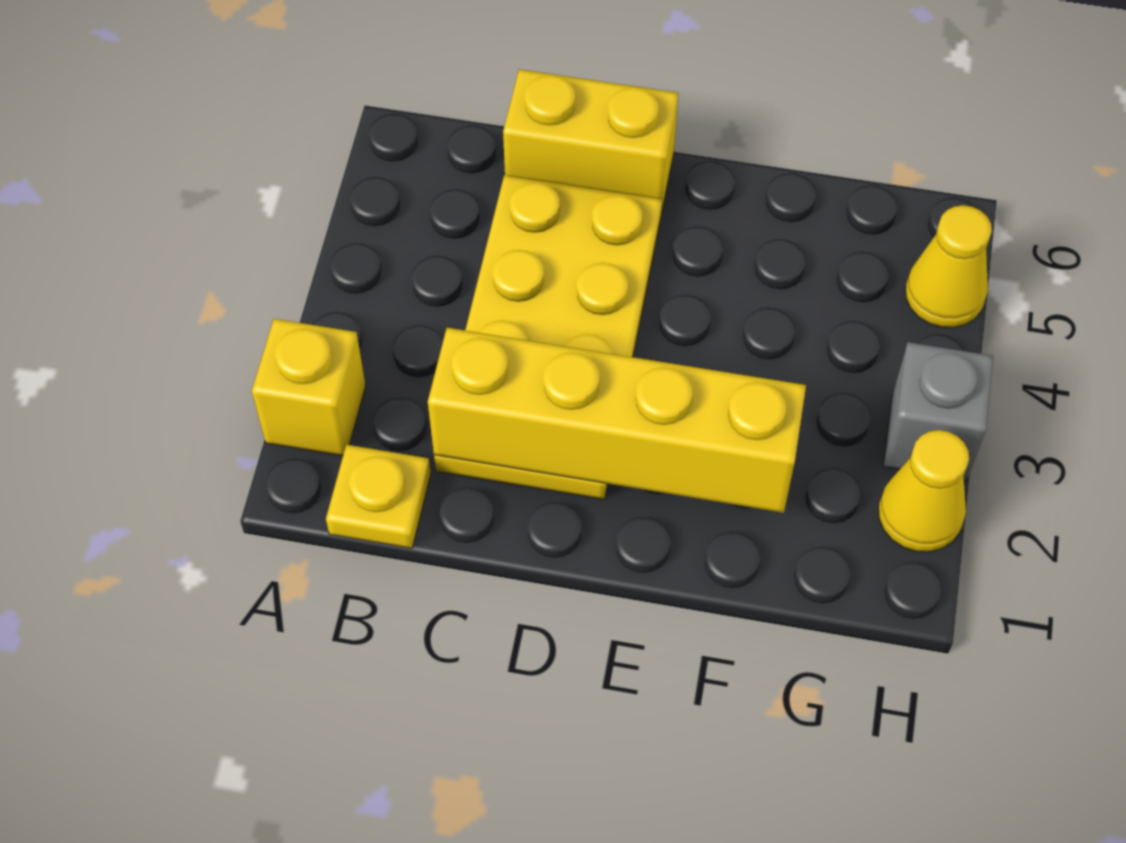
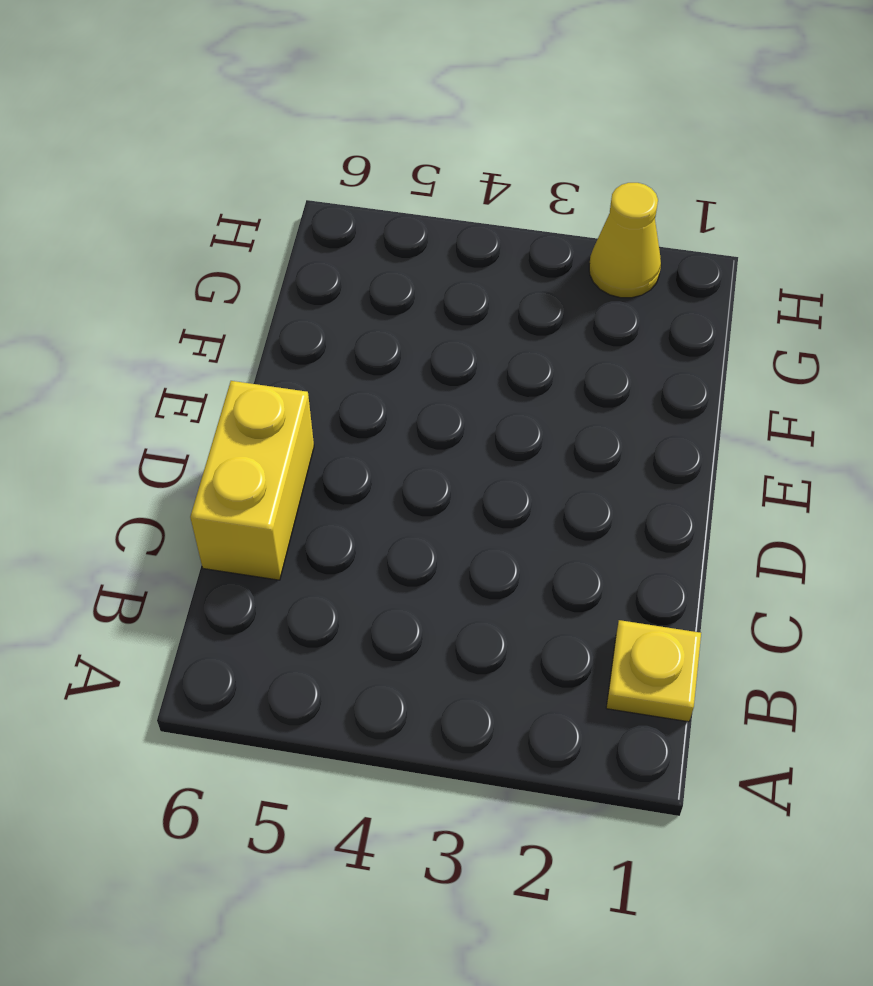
none -> yellow 1x1 brick [252,319,366,456]
none -> yellow 2x4 plate [434,175,662,500]

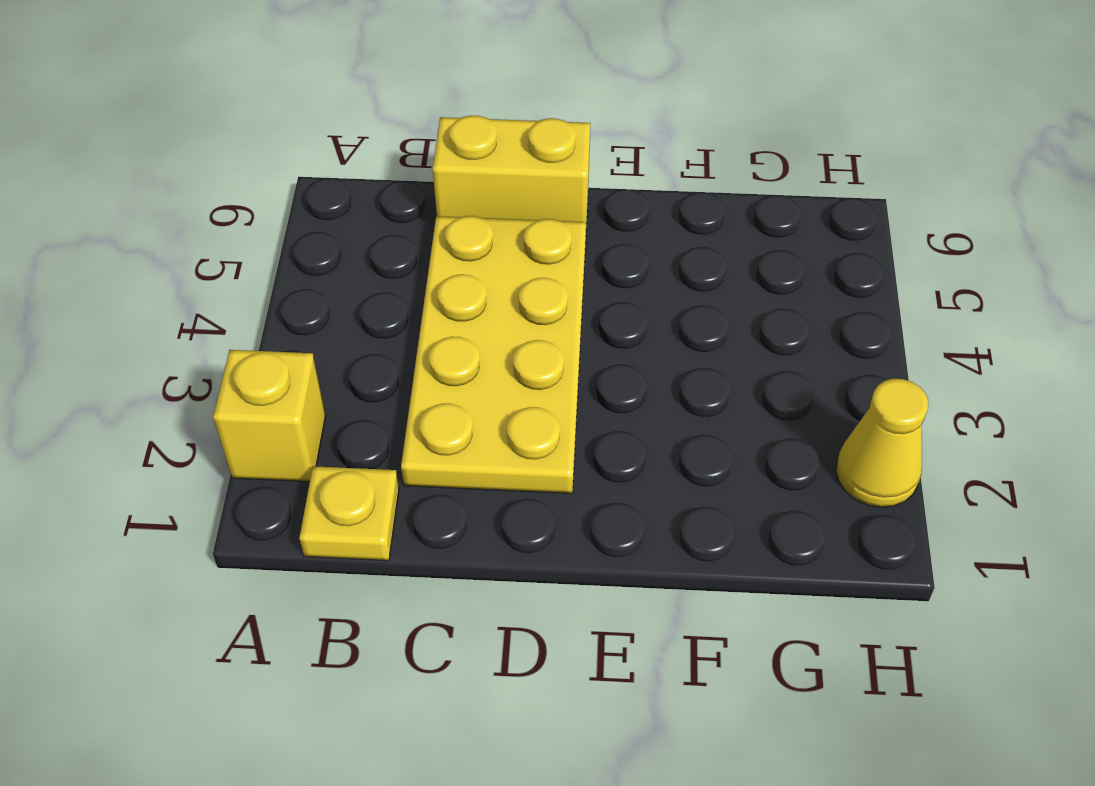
none -> grey 1x1 brick [883,342,993,480]
none -> yellow 1x1 cone [905,205,992,328]

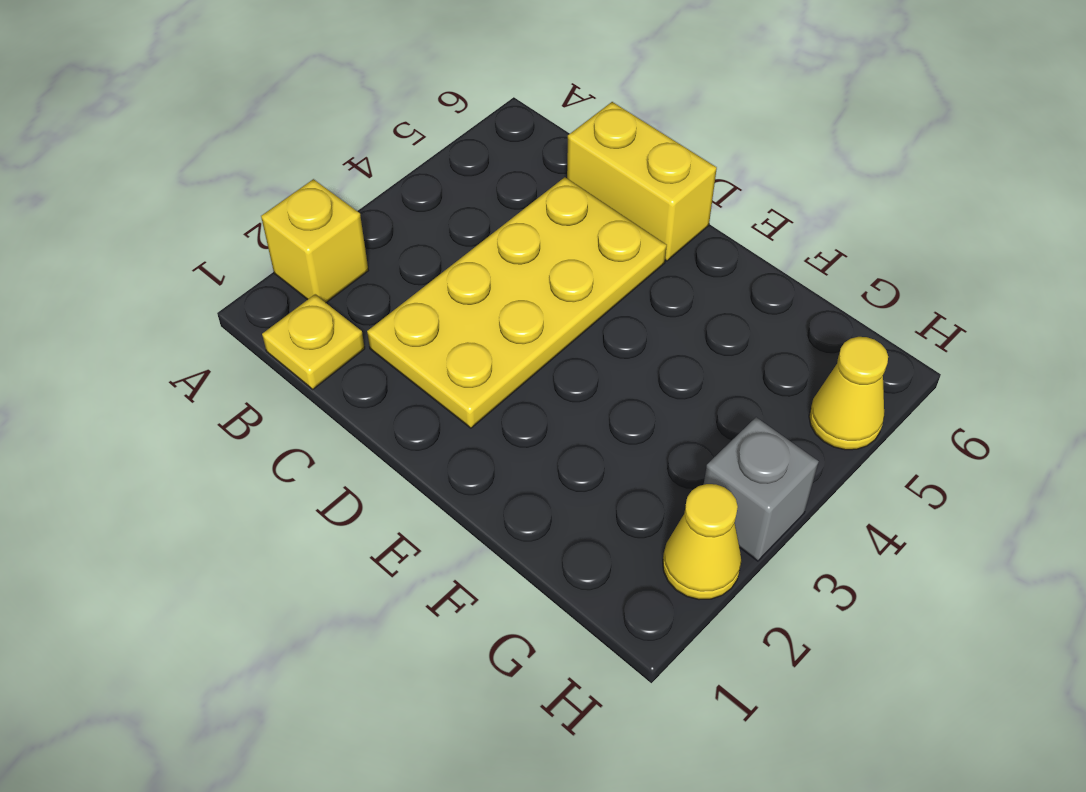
none -> yellow 1x4 brick [428,328,806,513]

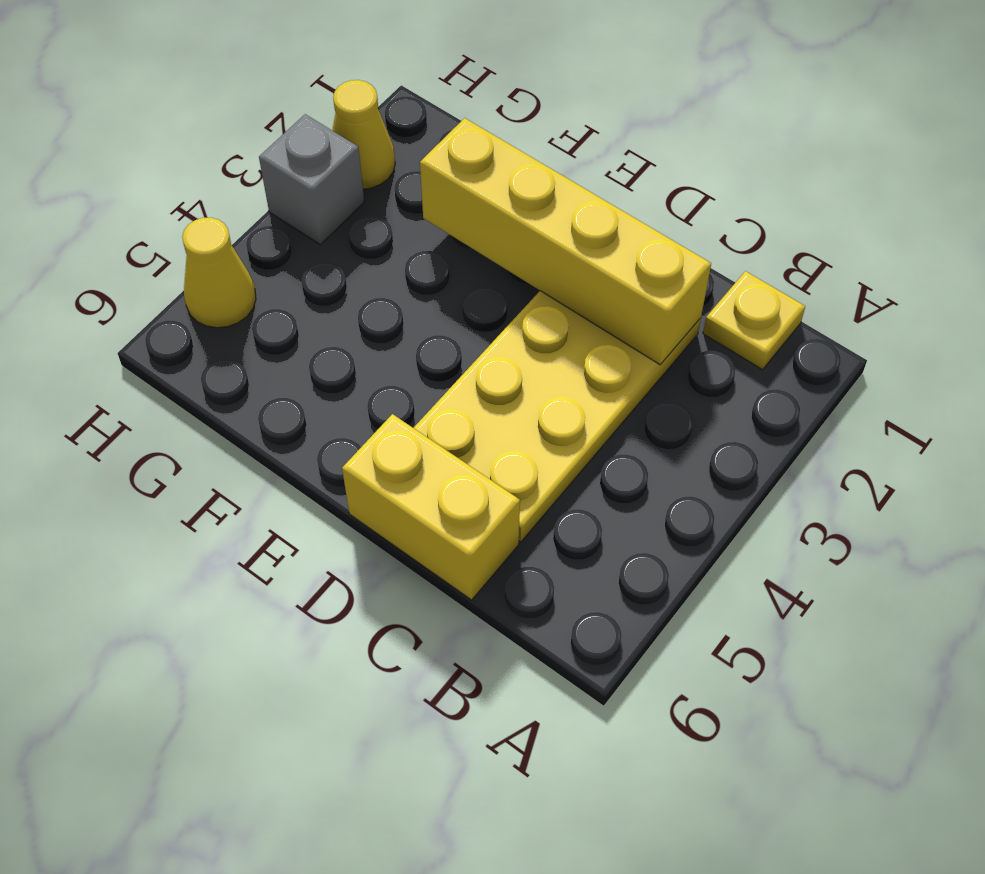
none -> yellow 1x1 brick [252,319,366,456]

